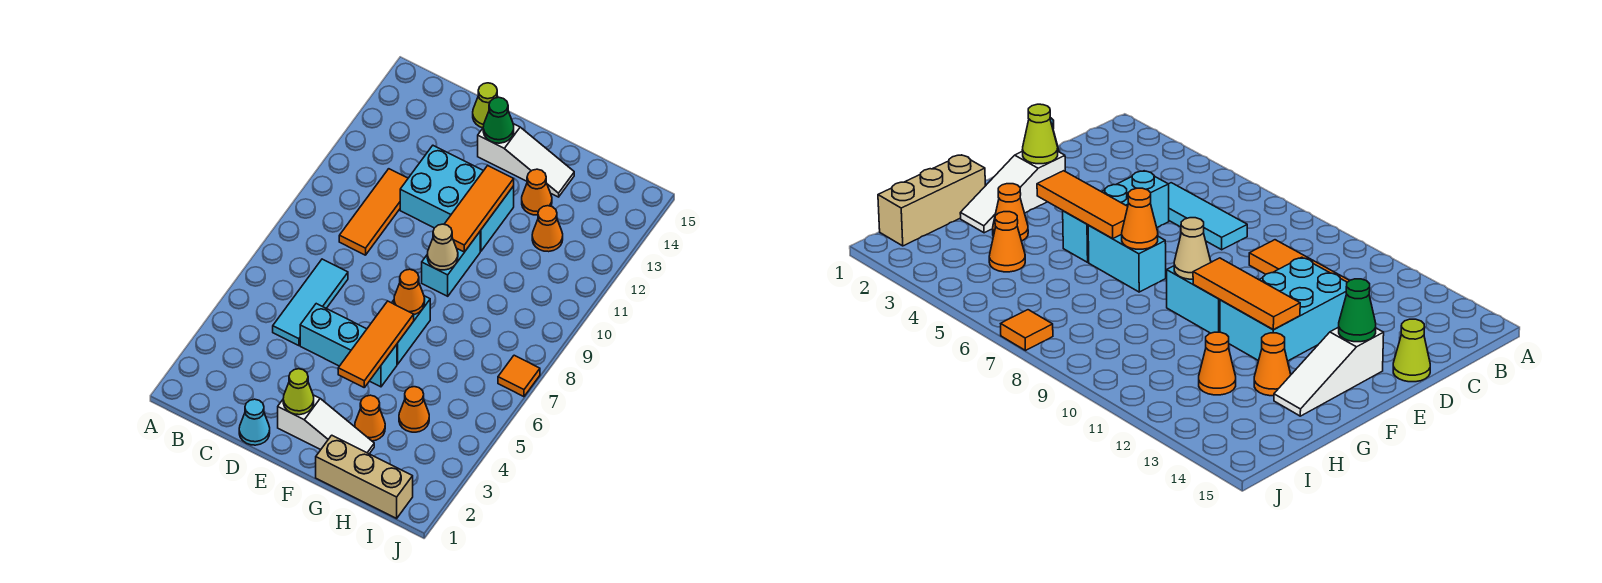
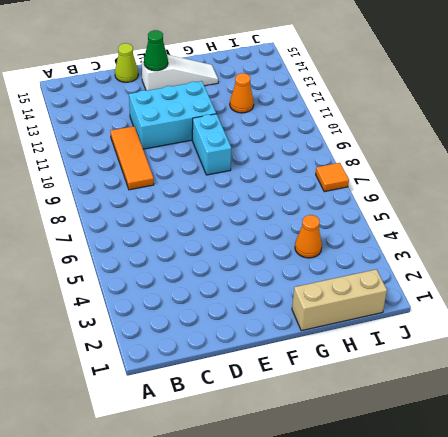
none -> cyan 1x3 tile [273,259,348,346]
none -> cyan 1x1 cone [239,399,270,445]
none -> cyan 1x3 brick [300,304,397,387]

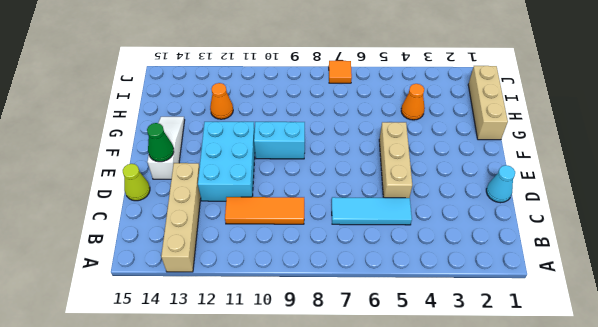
tan 1x4 brick [161,163,201,272] -> none
tan 1x3 brick [379,122,412,198] -> cyan 1x3 brick [300,304,397,387]
none -> white 1x3 slope [278,395,374,454]
none -> cyan 1x2 brick [392,296,430,364]
none -> orange 1x1 cone [355,395,385,441]

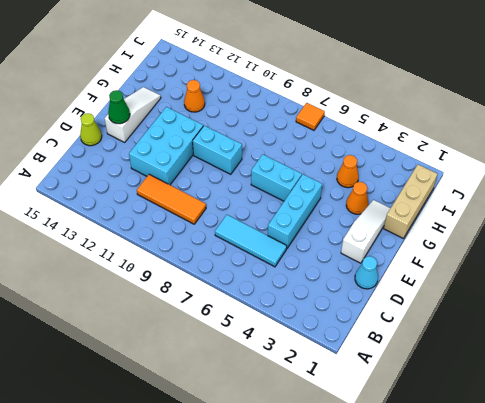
none -> orange 1x1 cone [522,169,552,215]
none -> lime 1x1 cone [283,369,314,415]
none -> orange 1x3 tile [338,301,414,387]

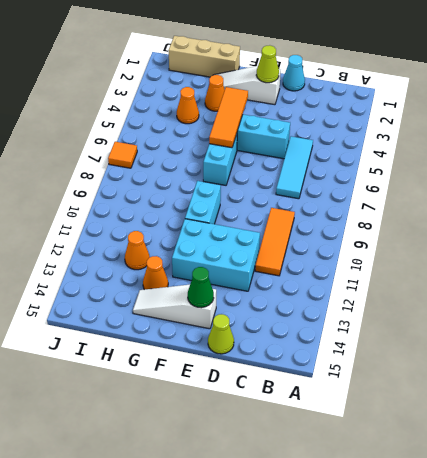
none -> orange 1x1 cone [394,269,425,315]
none -> tan 1x1 cone [427,224,458,270]
none -> orange 1x3 tile [444,165,514,252]

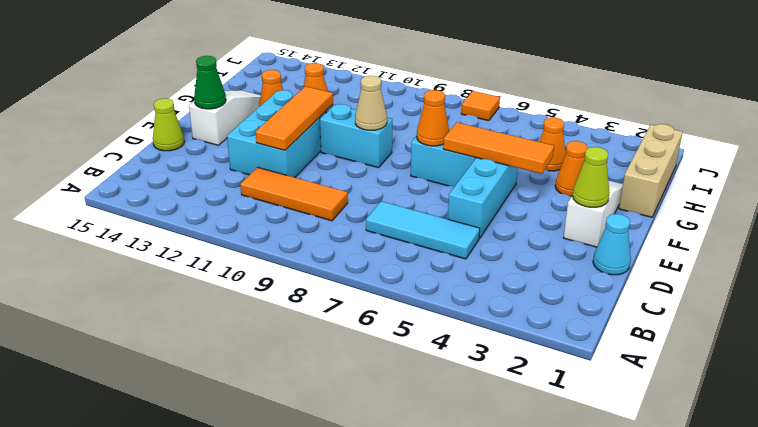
orange 1x3 tile [256,86,333,150] -> orange 1x3 tile turned to [444,165,514,252]

